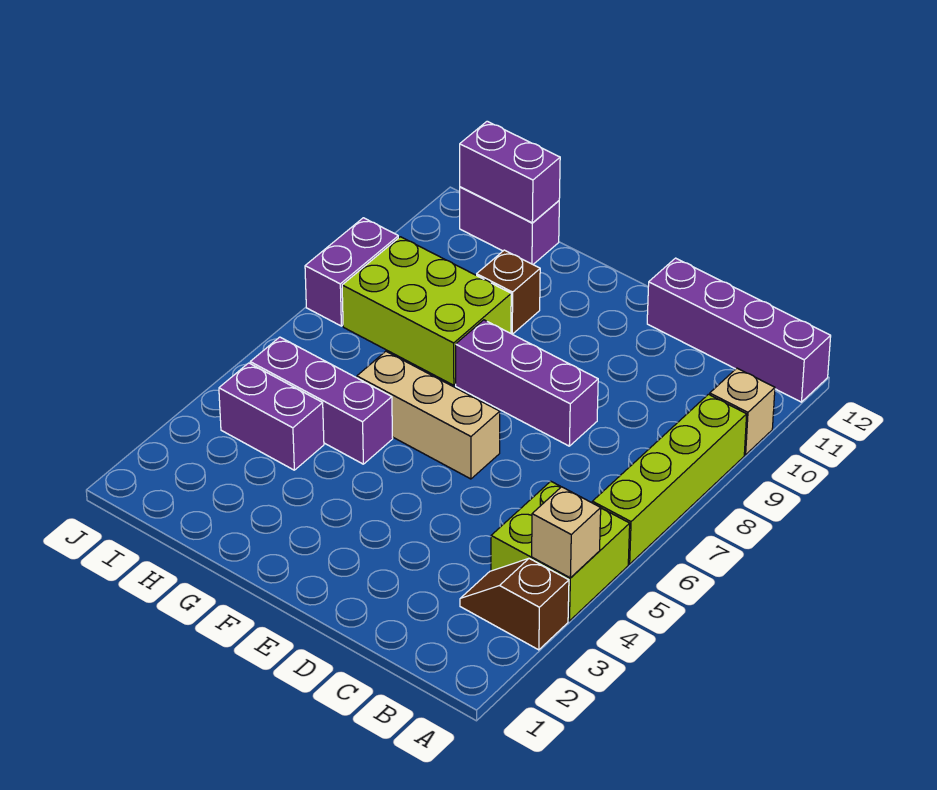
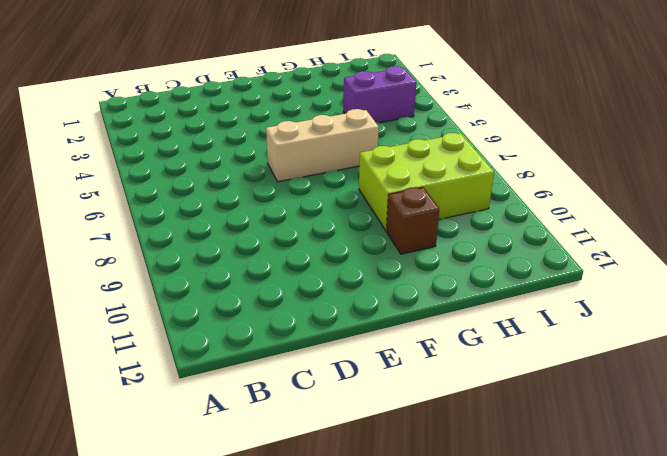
none -> brown 1x2 slope [460,558,569,650]
none -> lime 2x2 brick [491,481,630,621]
none -> lime 1x4 brick [592,394,747,564]

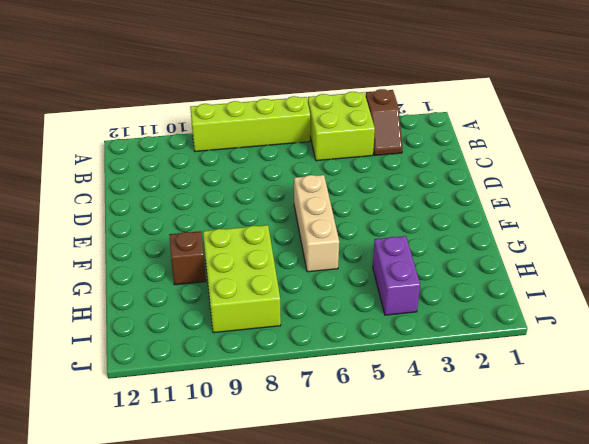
none -> tan 1x1 brick [710,368,775,455]
none -> purple 1x4 brick [647,258,831,402]
none -> purple 1x3 brick [456,320,598,446]

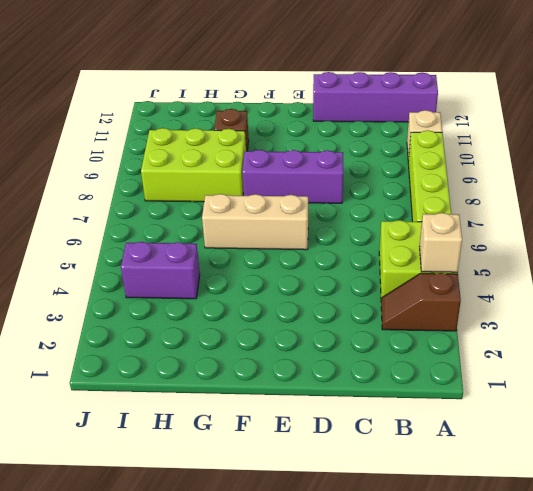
none -> purple 1x3 brick [250,337,393,464]
none -> purple 1x2 brick [460,187,559,264]
none -> purple 1x2 brick [305,218,398,326]

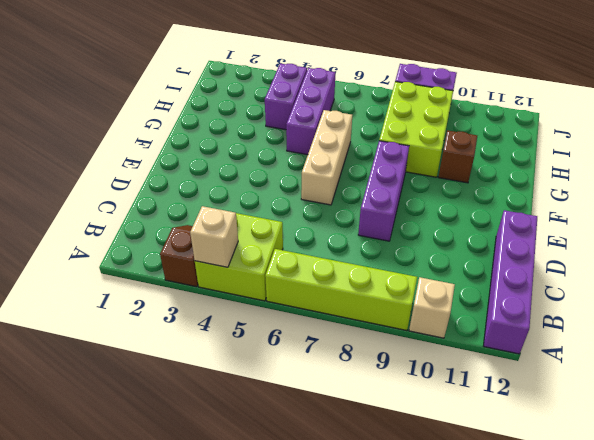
none -> purple 1x2 brick [460,187,559,264]
none -> purple 1x2 brick [460,121,560,223]

